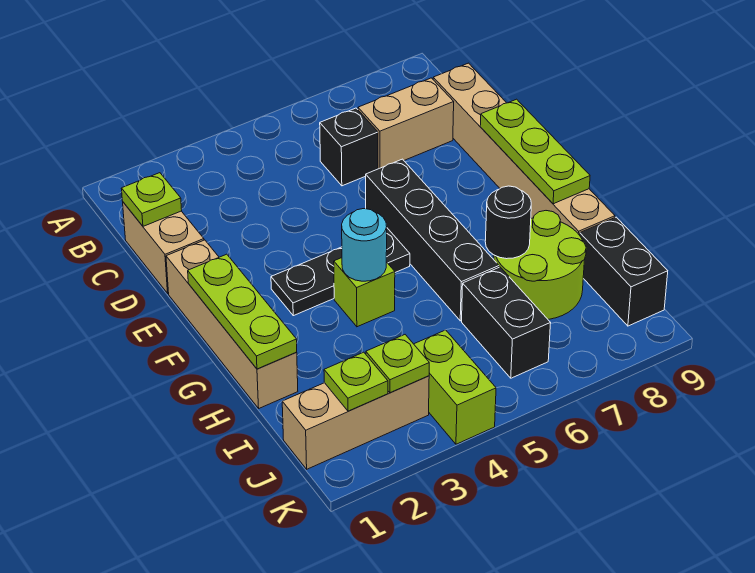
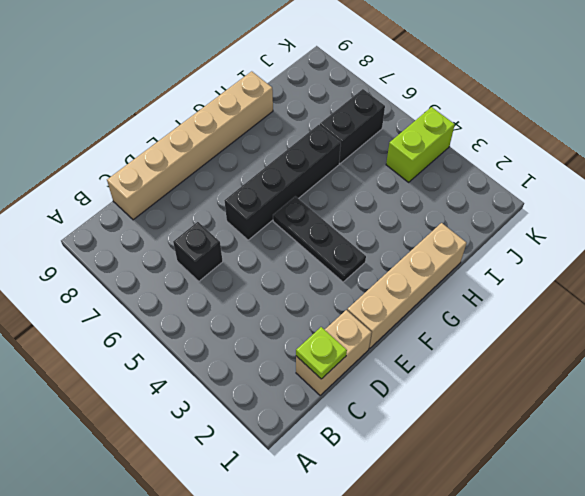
none -> tan 1x2 brick [358,78,454,169]
none -> lime 1x1 brick [334,258,395,327]
none -> lime 2x2 round brick [494,211,586,319]

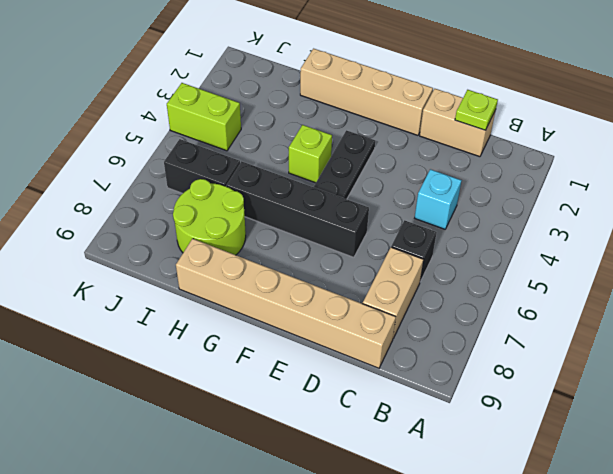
cyan 1x1 brick [415,169,462,229] -> none
none -> black 1x2 brick [580,217,668,326]
none -> tan 1x3 brick [282,376,429,469]
none -> lime 1x3 plate [480,99,590,204]

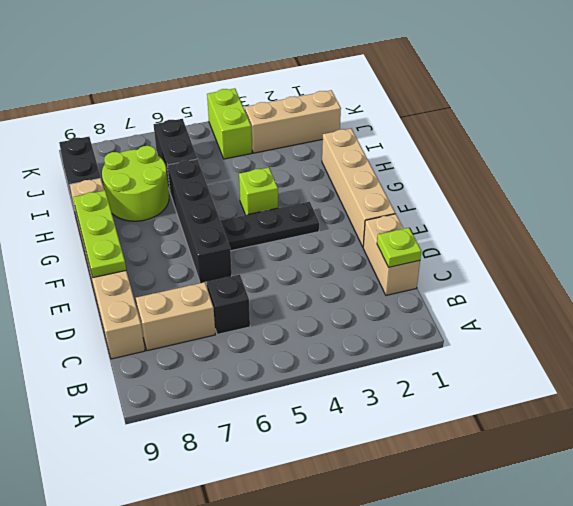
none -> lime 1x3 plate [188,254,297,369]
none -> cyan 1x1 round brick [342,209,387,281]
none -> black 1x1 round brick [485,186,531,259]

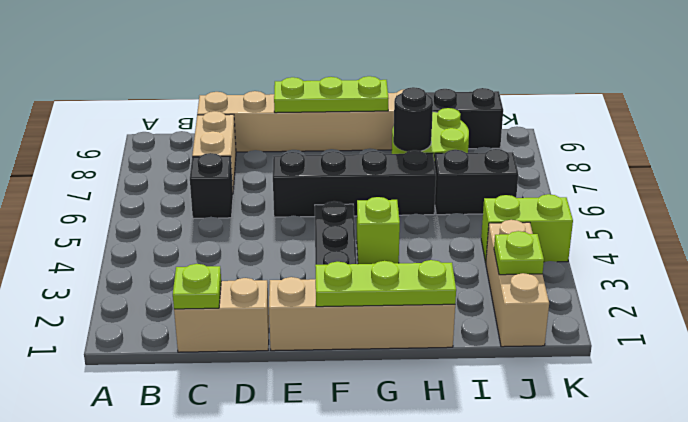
none -> cyan 1x1 round brick [342,209,387,281]
none -> lime 1x1 plate [366,335,429,393]

